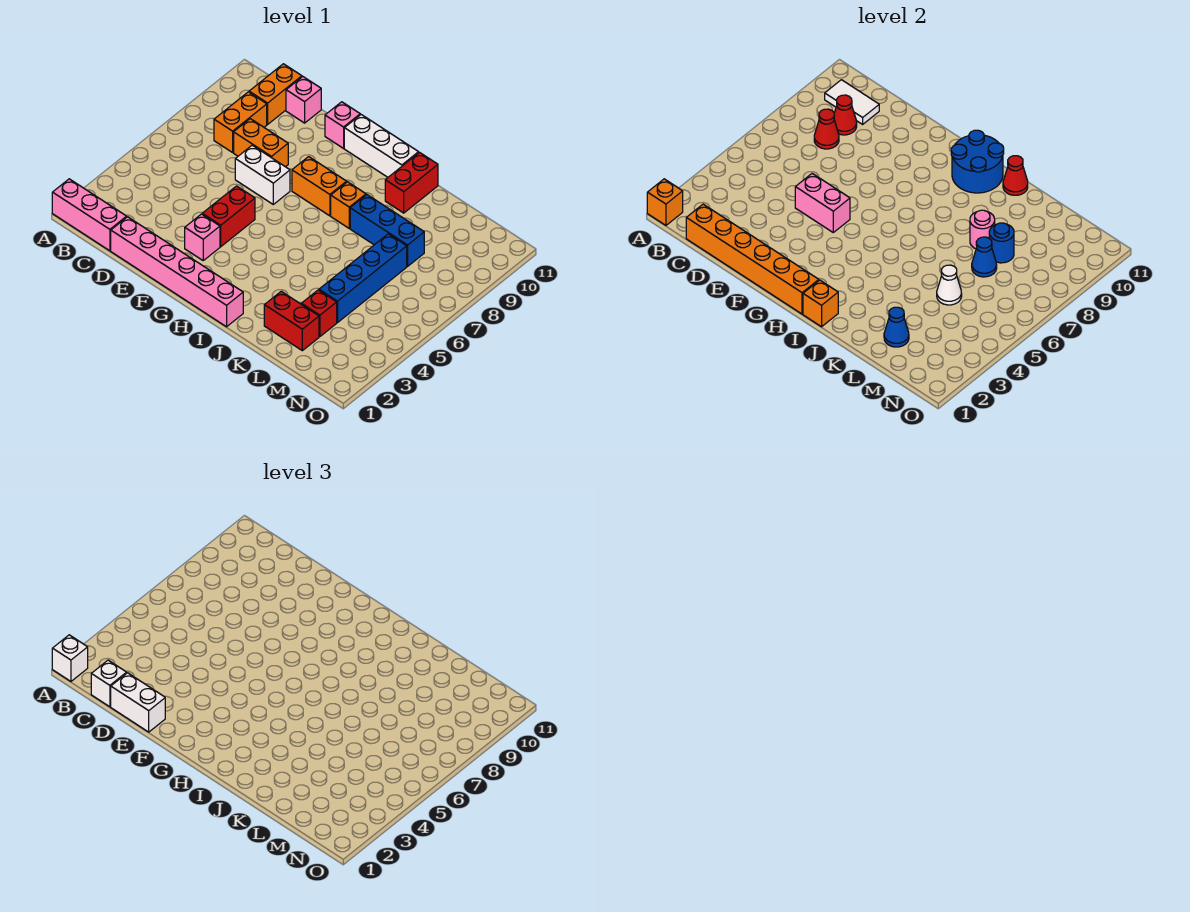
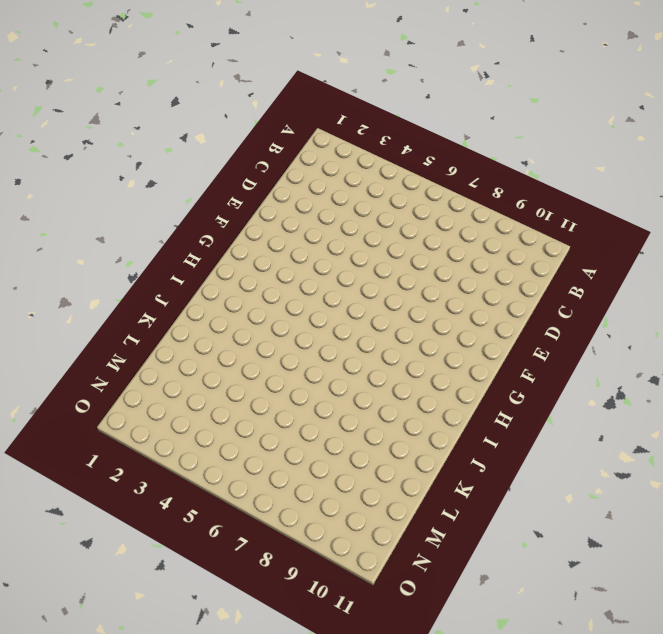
none -> pink 1x3 brick [52,179,127,251]
none -> orange 1x2 brick [214,92,267,152]
none -> orange 1x2 brick [249,64,302,124]
none -> pink 1x6 brick [111,217,243,327]

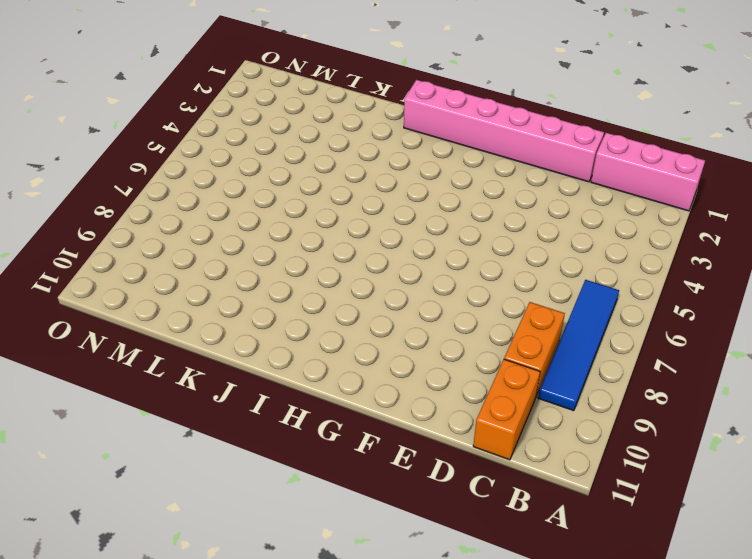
blue 1x4 tile [538,280,619,411] -> none
none -> orange 1x2 brick [234,119,288,167]
none -> pink 1x1 brick [286,77,321,123]
none -> white 1x2 brick [235,145,290,204]
none -> pink 1x1 brick [185,214,220,260]

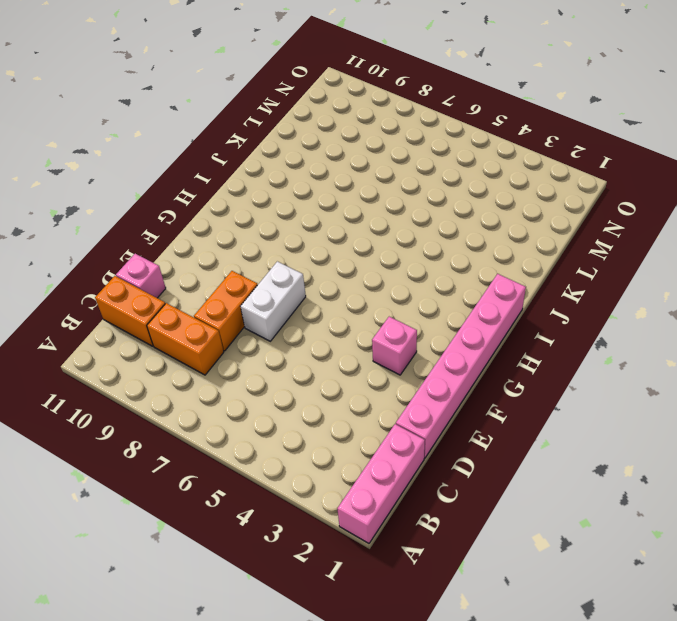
none -> red 1x2 brick [202,186,255,247]
none -> pink 1x1 brick [325,102,360,148]
none -> orange 1x2 brick [292,157,347,216]
none -> white 1x3 brick [344,115,419,177]

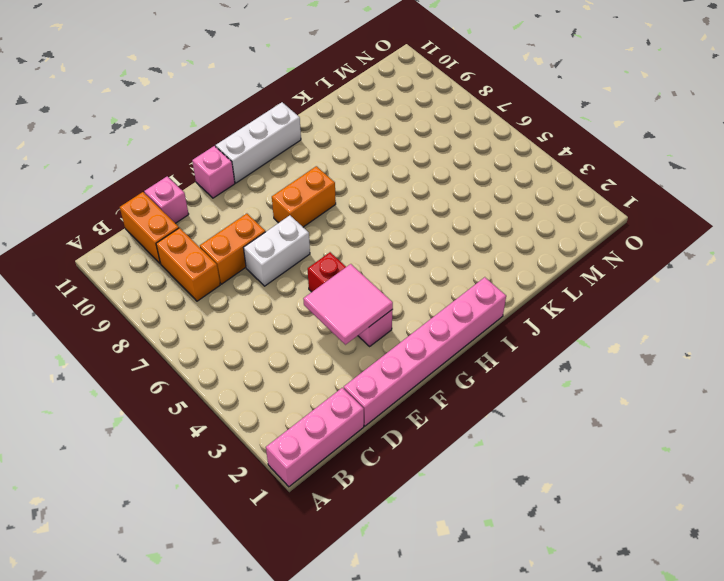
pink 2x2 tile [303,264,393,345] -> none
none -> orange 1x1 brick [331,182,366,228]
none -> blue 1x3 brick [350,195,424,266]
none -> red 1x2 brick [385,153,438,213]
none -> red 1x2 brick [264,291,319,351]

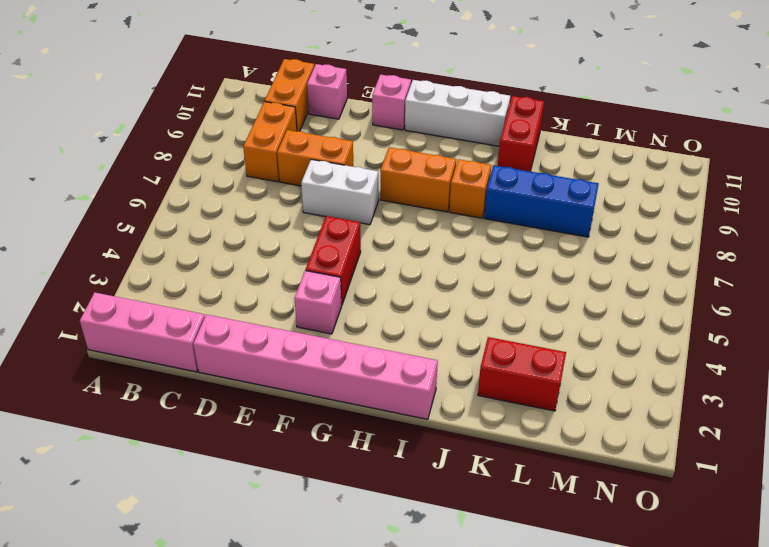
none -> red 1x1 brick [301,290,337,337]
none -> blue 1x4 brick [319,234,407,323]
none -> orange 1x1 brick [647,179,683,225]
none -> white 1x2 tile [825,80,879,124]

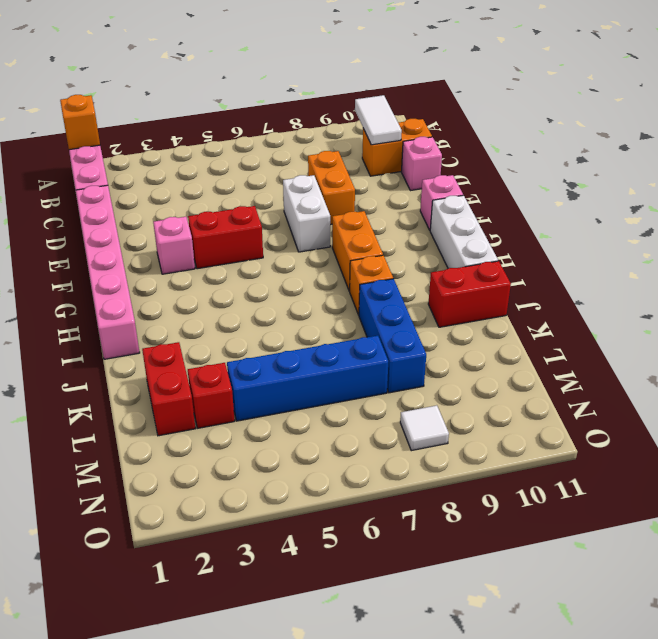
white 1x1 tile [400,405,449,451] -> none
none -> orange 1x2 brick [214,92,267,152]
none -> orange 1x6 brick [686,204,819,314]
none -> red 1x1 cone [814,109,839,149]
none -> red 1x1 cone [834,95,857,135]

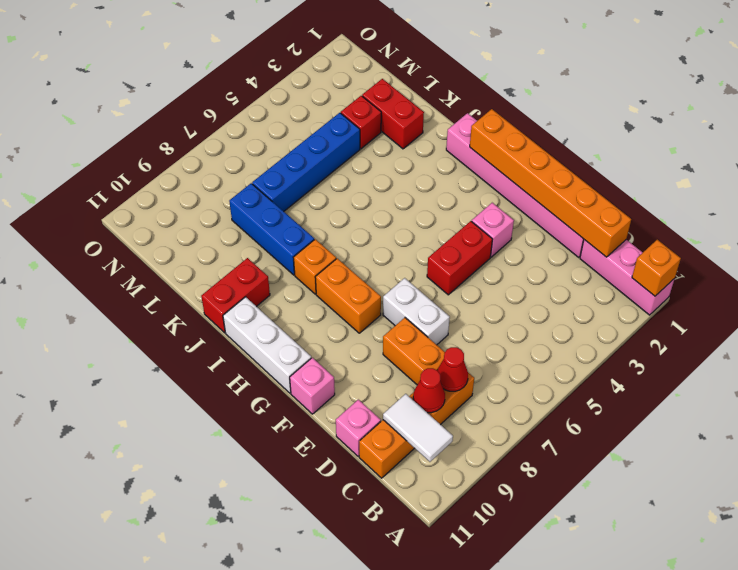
none -> pink 1x2 brick [795,174,850,232]
none -> blue 2x2 round brick [951,130,1004,193]
none -> orange 1x1 brick [803,280,838,327]
none -> red 1x1 cone [1003,156,1028,195]

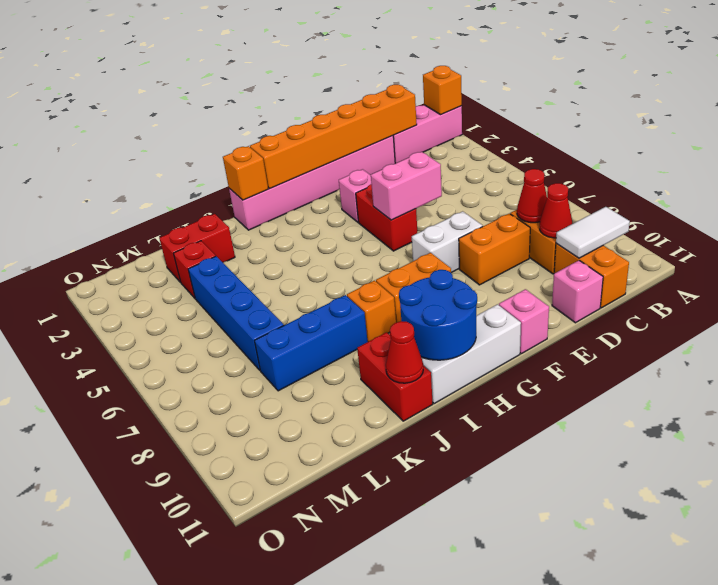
none -> pink 1x1 round brick [970,210,995,249]
none -> blue 1x1 cone [884,307,909,347]
none -> white 1x1 cone [937,265,962,305]
none -> blue 1x1 cone [972,237,997,277]

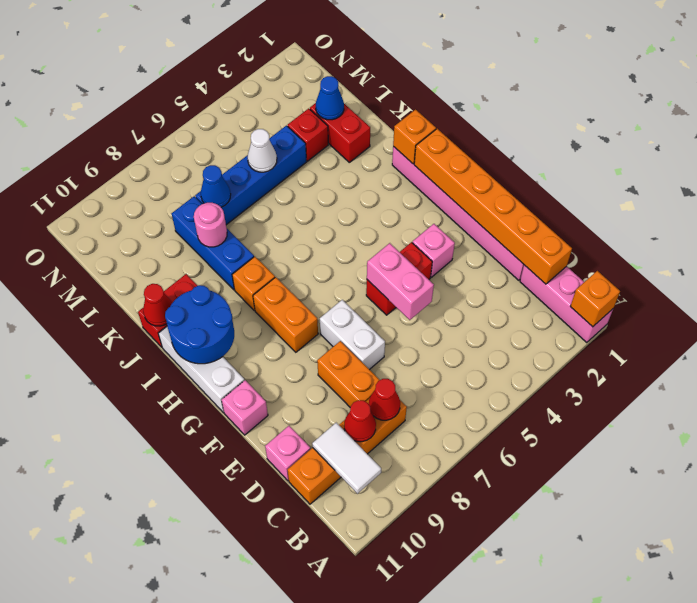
none -> blue 1x1 round brick [989,223,1014,263]
none -> white 1x1 brick [52,635,88,681]
none -> white 1x1 brick [91,660,127,707]
none -> white 1x2 brick [111,673,165,732]

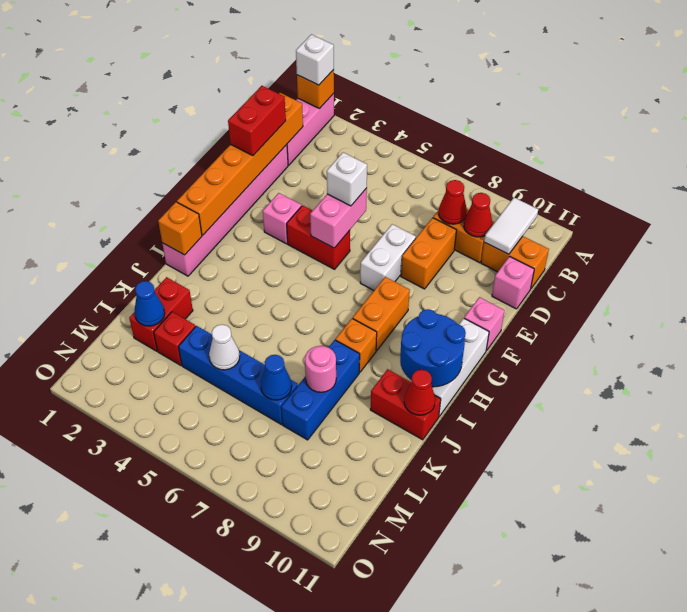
red 1x2 brick [228,86,286,156] -> white 1x2 brick [111,673,165,732]
white 1x1 brick [327,152,367,206] -> white 1x1 brick moved to [91,660,127,707]
none -> blue 1x1 round brick [989,223,1014,263]

